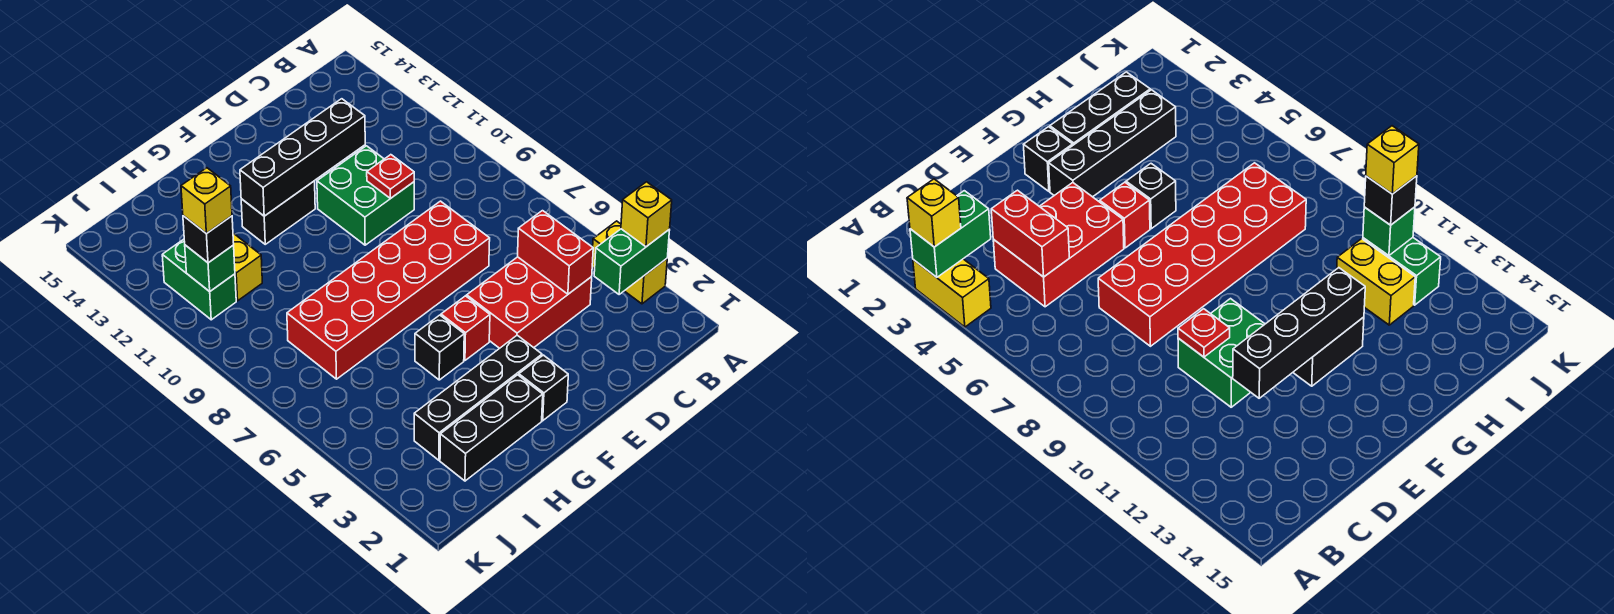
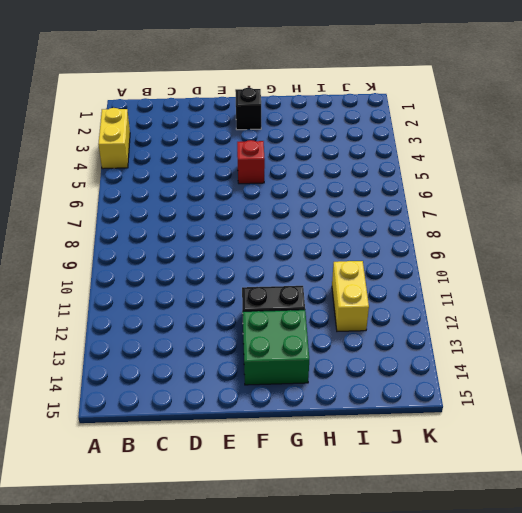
green 2x2 brick [243,310,309,385] -> green 2x2 brick moved to [317,146,414,245]
none -> red 2x3 brick [467,257,592,348]
none -> red 2x6 brick [287,201,490,379]
none -> black 1x4 brick [414,335,542,460]

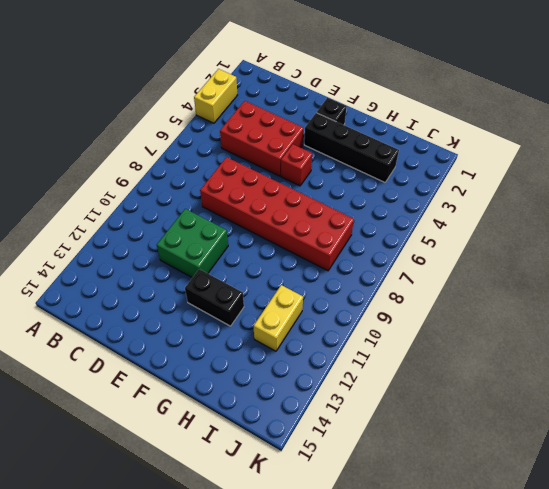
none -> black 1x3 brick [440,375,543,481]
none -> black 1x1 brick [415,315,464,380]
none -> green 1x2 brick [162,239,236,320]

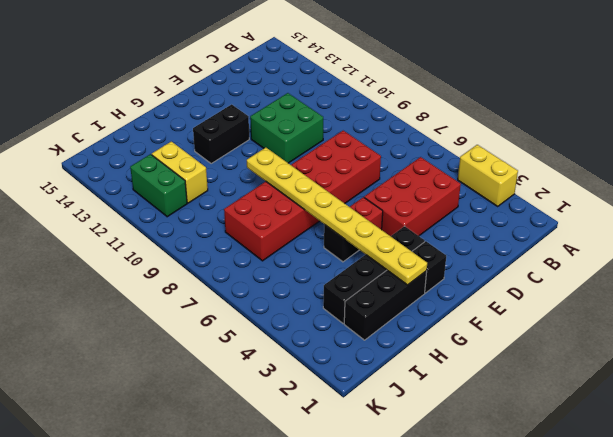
yellow 1x8 plate [247,147,427,285] -> none
none -> green 1x2 brick [594,229,670,295]
none -> red 1x2 brick [518,211,593,294]
none -> red 1x1 plate [367,155,414,199]

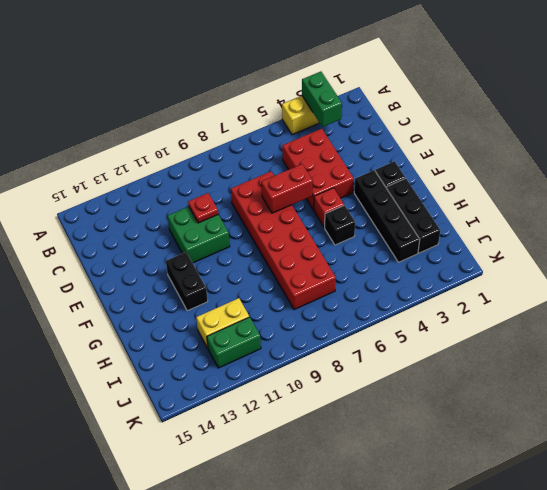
red 1x2 brick [261,164,313,213] -> red 1x2 brick moved to [518,211,593,294]
none -> black 1x4 brick [240,99,365,216]
none -> green 1x1 brick [185,245,235,292]
none -> yellow 1x1 brick [621,182,672,247]

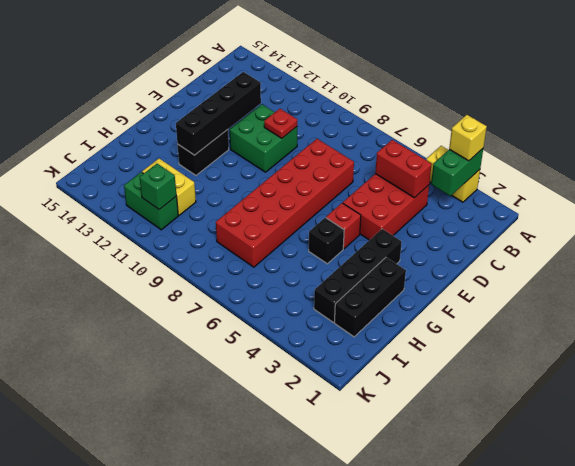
none -> black 1x1 brick [519,355,568,421]
none -> black 1x1 brick [183,216,234,263]
none -> yellow 1x1 brick [181,168,232,234]

